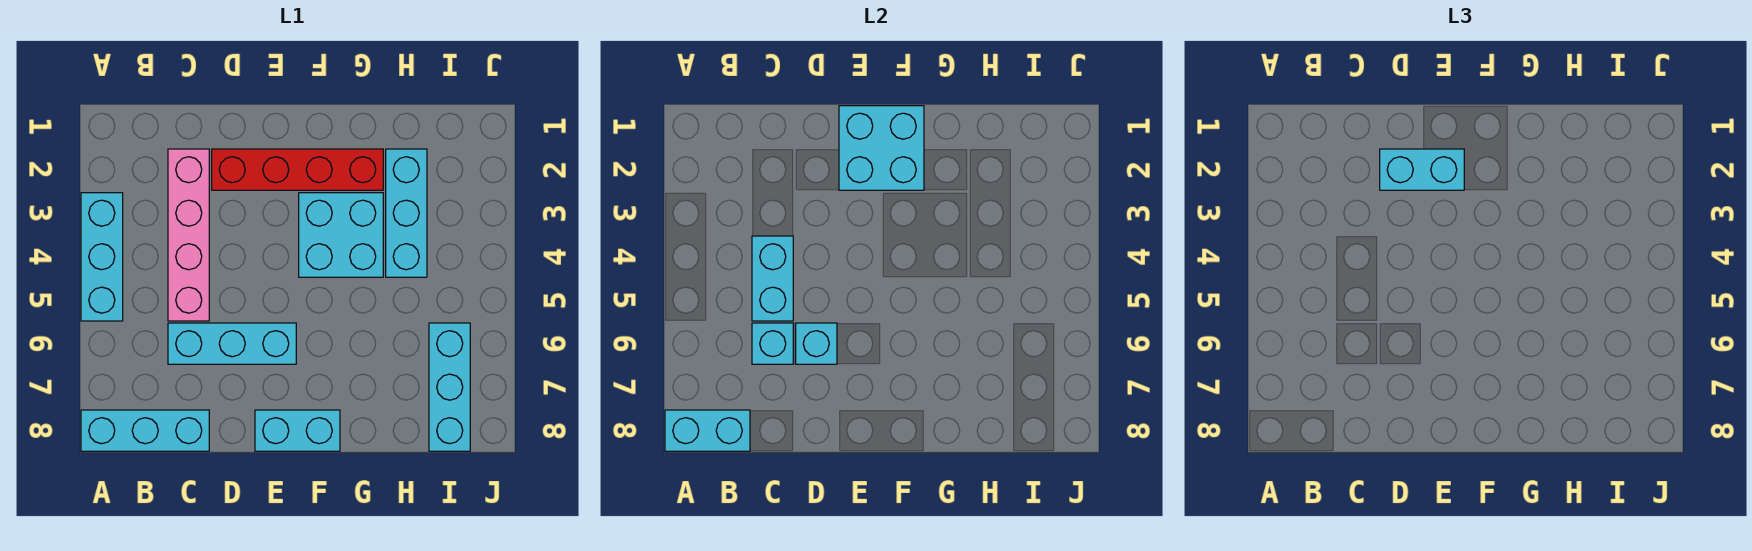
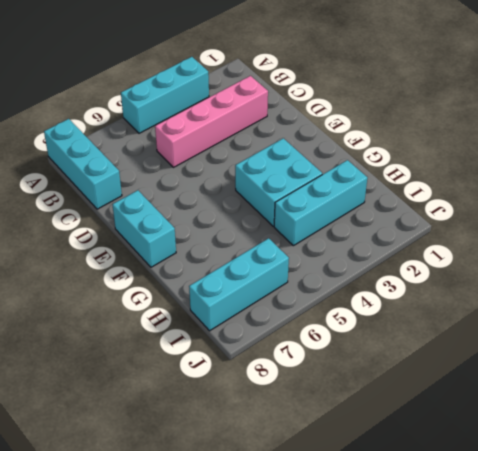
none -> cyan 1x3 brick [168,323,296,364]
none -> red 1x4 brick [212,149,383,190]
none -> cyan 1x2 brick [665,410,750,451]

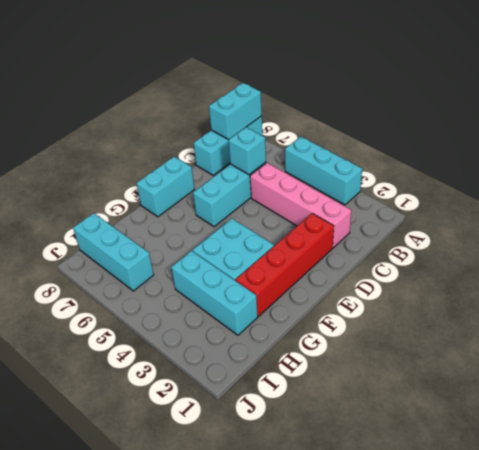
none -> cyan 1x2 brick [752,236,793,321]
none -> cyan 1x1 brick [796,323,837,364]
none -> cyan 2x2 brick [839,106,924,190]

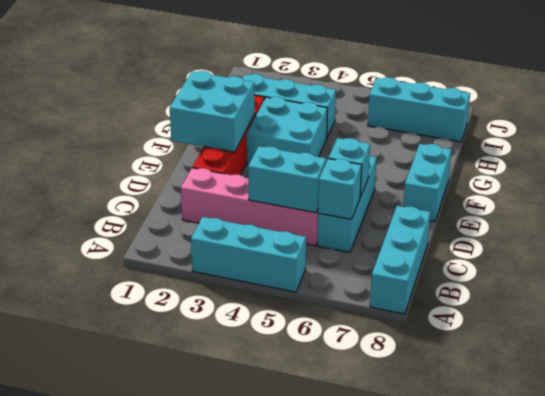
none -> cyan 1x2 brick [665,410,750,451]
none -> cyan 1x2 brick [1380,149,1464,190]

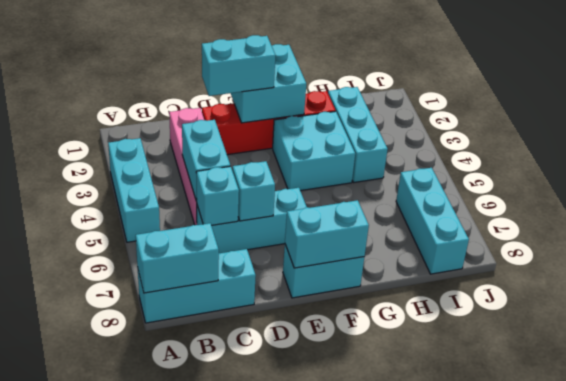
cyan 1x2 brick [285,200,369,268] -> none

